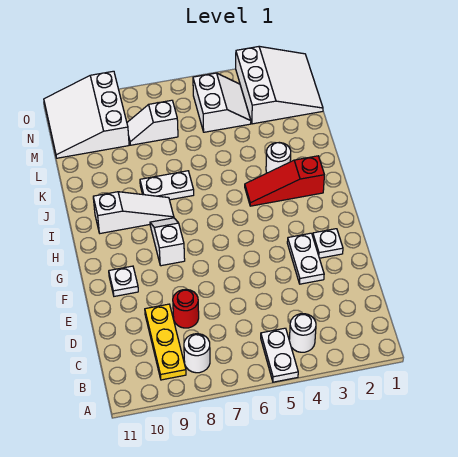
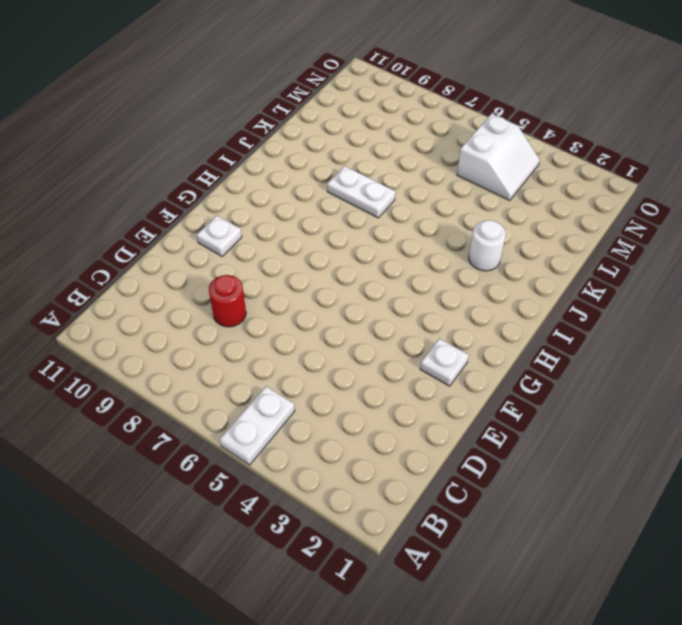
none -> white 1x1 round brick [289,314,316,352]
none -> white 1x1 round brick [184,334,210,373]
none -> yellow 1x3 plate [145,304,186,380]

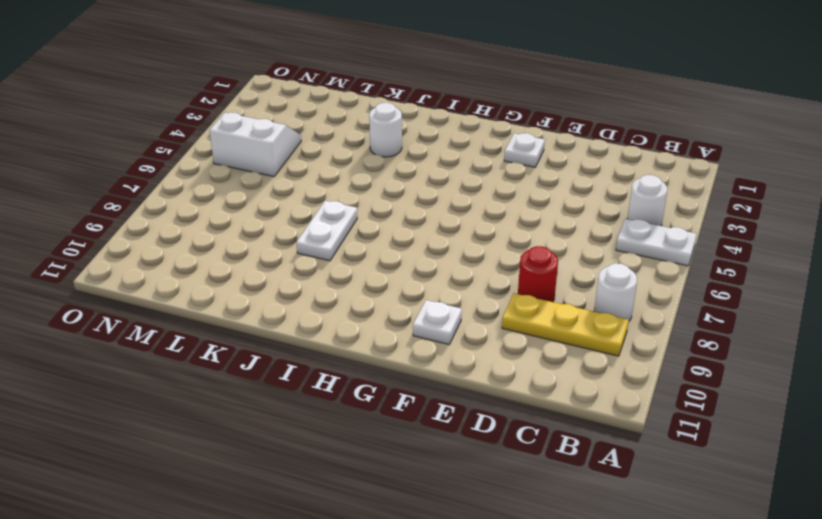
none -> white 1x2 plate [287,233,324,284]
none -> white 1x2 slope [150,218,185,266]
none -> red 1x3 slope [245,156,324,206]

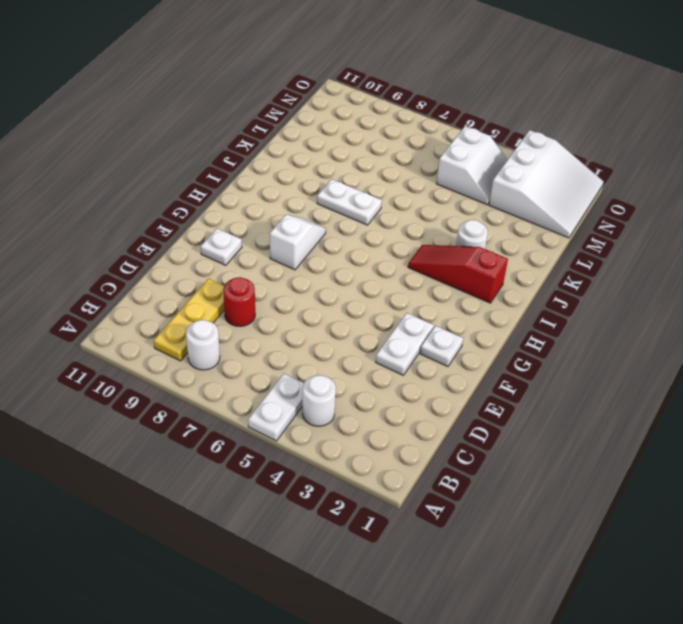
none -> white 1x3 slope [93,192,174,233]
none -> white 1x2 slope [127,100,178,145]
none -> white 3x3 slope [44,71,129,158]

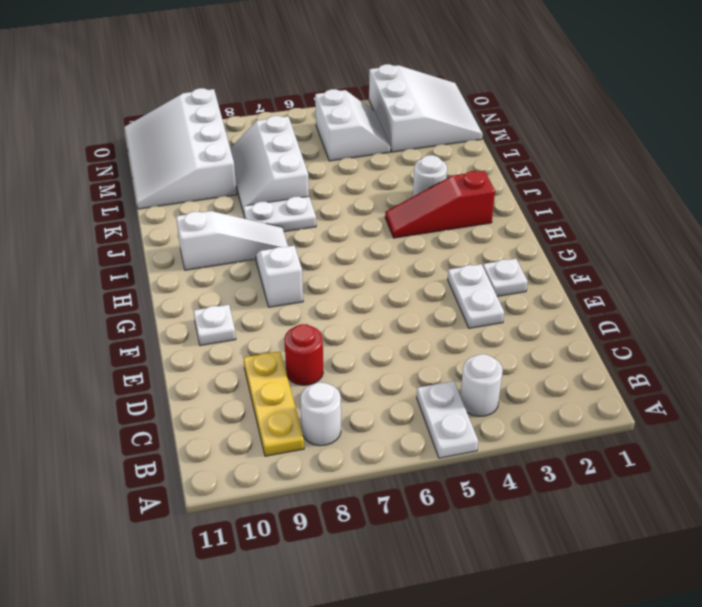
white 2x3 slope [230,116,309,213] -> white 1x2 slope [127,100,178,145]
white 3x4 slope [124,88,237,209] -> white 3x3 slope [44,71,129,158]

